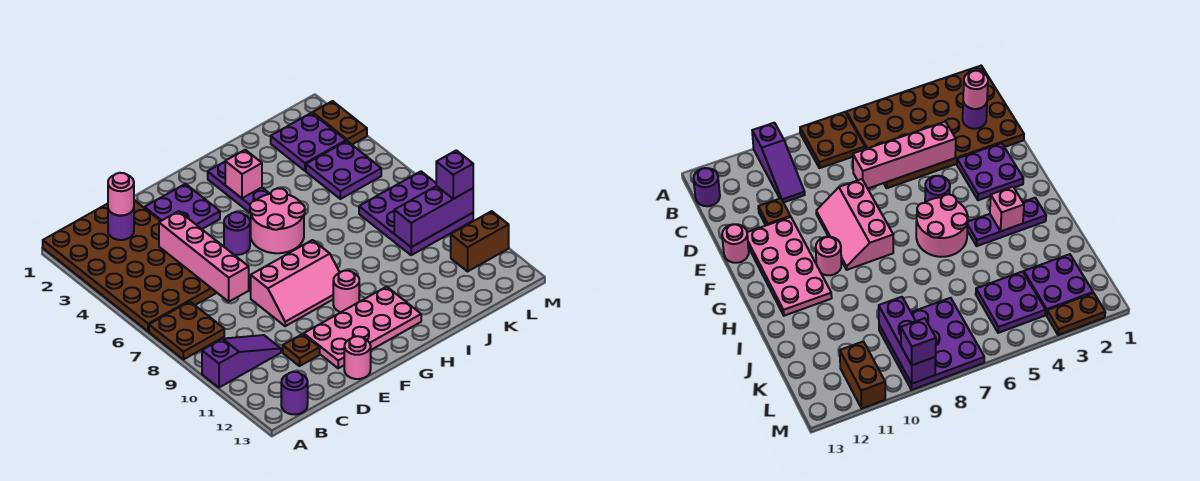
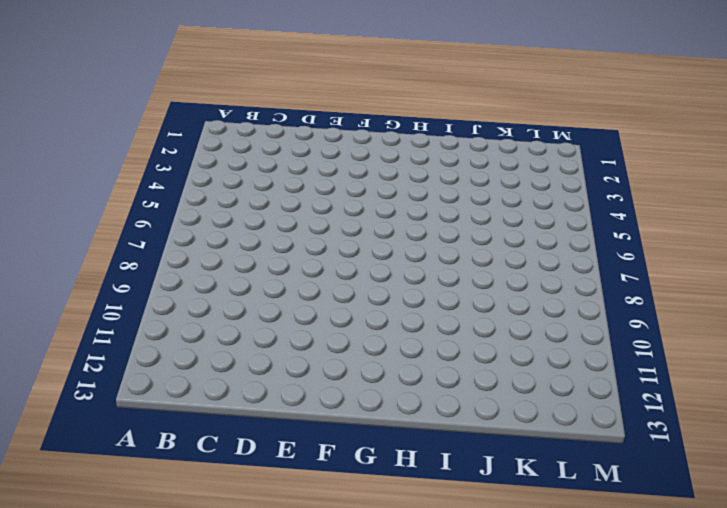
none -> brown 4x6 plate [43,200,217,331]
none -> brown 2x2 plate [149,302,224,360]
none -> purple 1x3 slope [202,335,281,388]

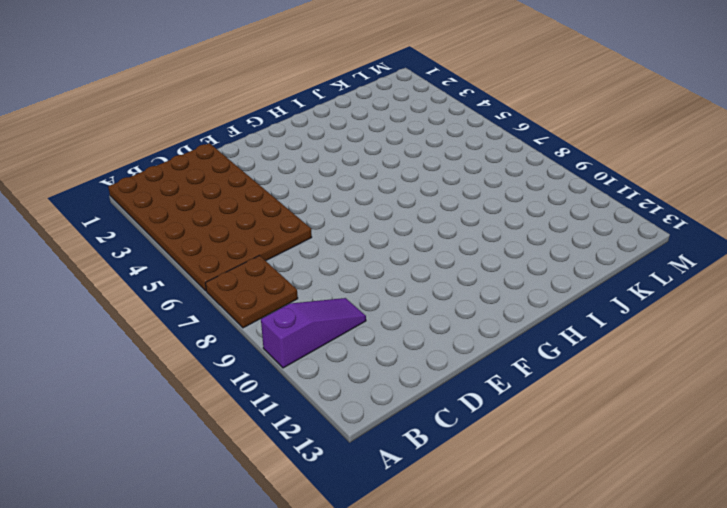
none -> purple 1x1 round brick [281,372,308,415]
none -> brown 1x1 plate [283,334,320,366]
none -> purple 2x2 plate [145,184,220,229]

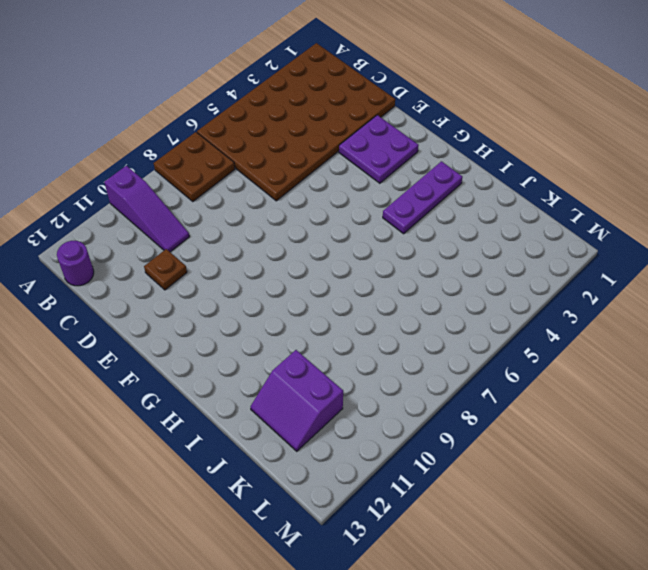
purple 2x2 slope [251,350,343,451] -> none
none -> pink 2x3 slope [251,240,340,326]
none -> pink 2x4 plate [304,287,421,368]
none -> pink 1x1 round brick [344,336,371,379]

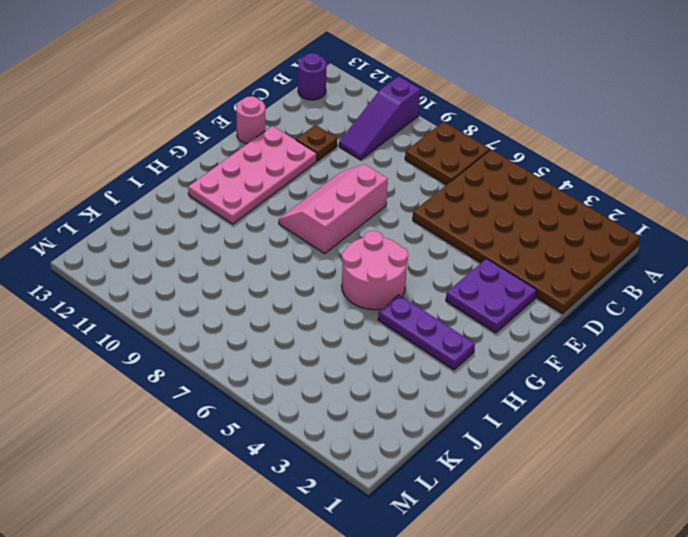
none -> purple 1x1 round brick [224,212,250,255]
none -> pink 1x1 round brick [333,271,359,312]
none -> purple 2x2 plate [271,113,346,171]

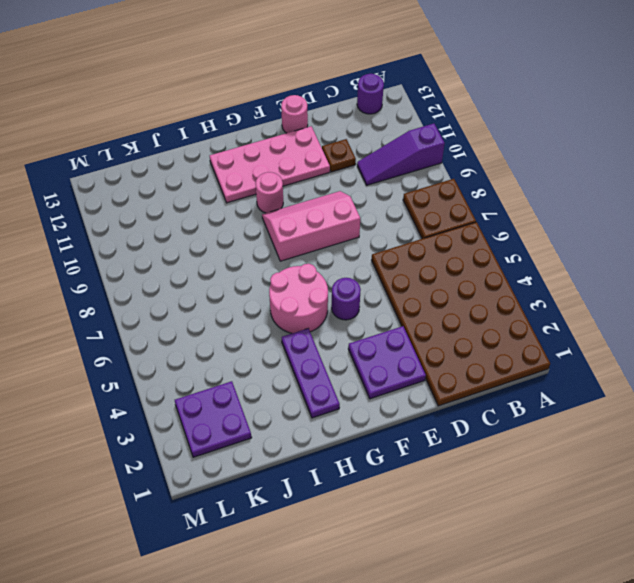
none -> purple 2x2 plate [306,141,381,199]
none -> purple 3x3 plate [359,171,473,255]
none -> brown 1x2 brick [451,211,509,271]

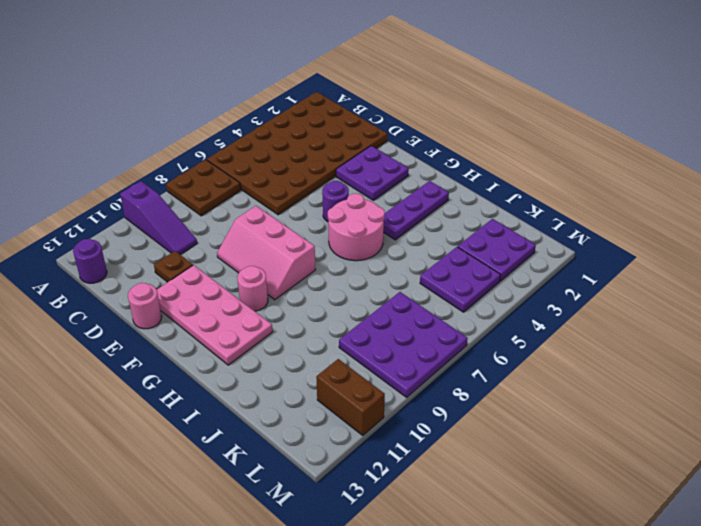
none -> brown 1x2 plate [313,101,367,144]
none -> purple 1x1 round brick [108,209,134,240]
none -> pink 1x4 brick [159,211,249,302]

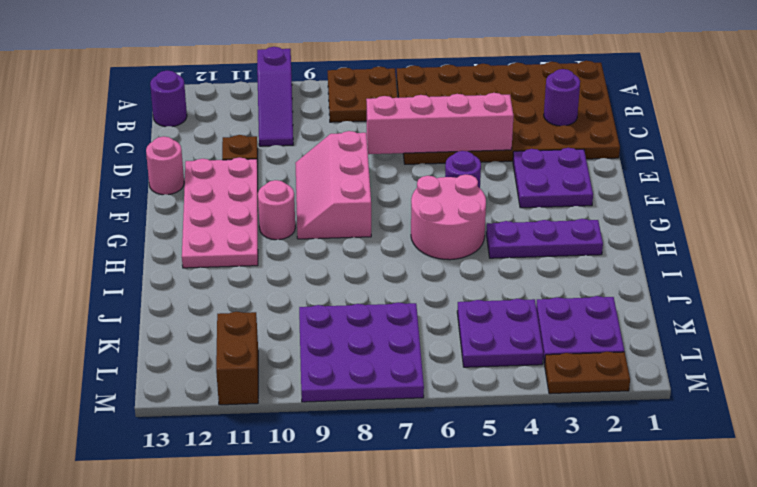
none -> pink 1x1 brick [225,150,262,198]
none -> purple 1x3 brick [394,186,473,247]
none -> pink 1x1 round brick [108,173,134,216]

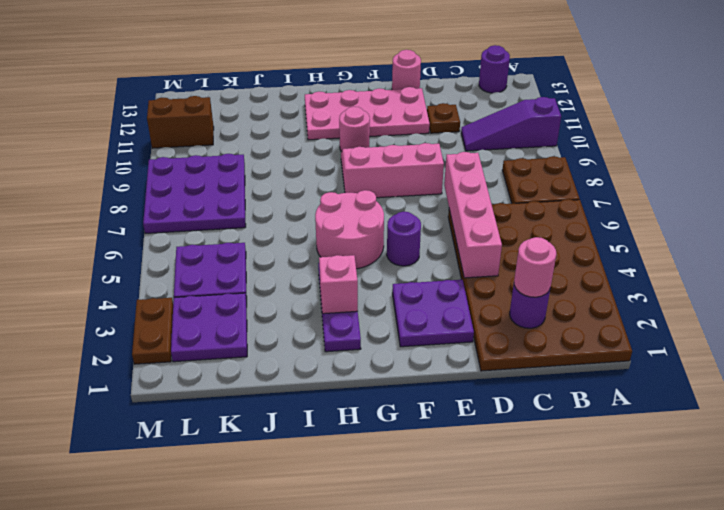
none -> purple 1x3 brick [394,186,473,247]
none -> purple 1x1 brick [436,150,473,199]

